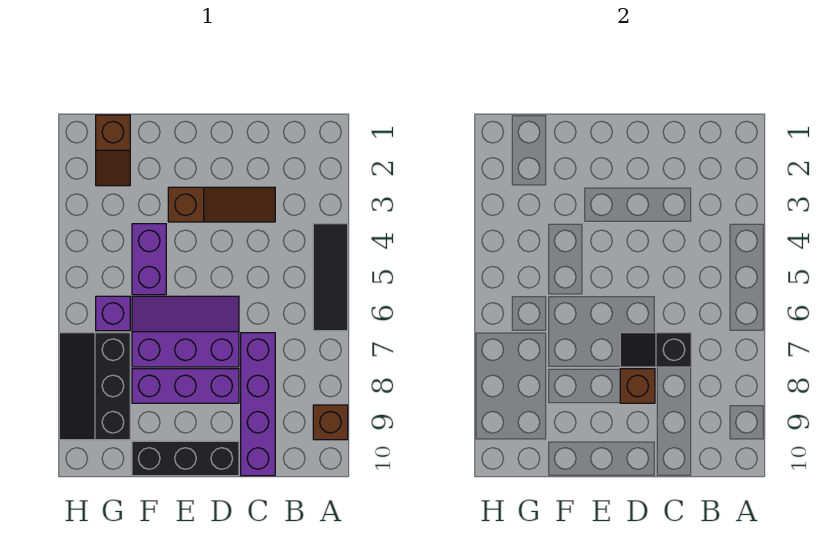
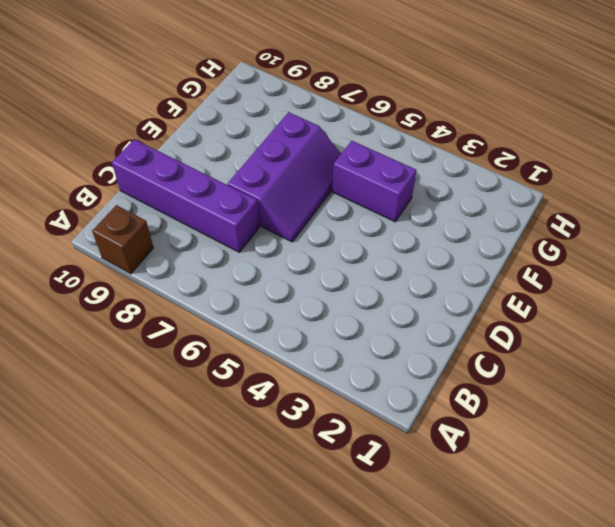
none -> black 1x3 tile [313,224,348,331]
none -> brown 1x3 slope [168,187,275,222]
none -> purple 1x3 brick [132,369,239,403]

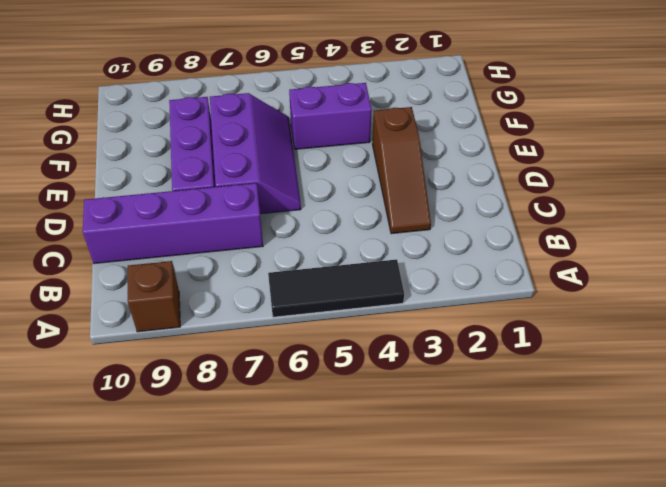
none -> black 1x3 brick [132,441,239,476]
none -> brown 1x2 slope [96,115,130,186]
none -> purple 1x1 brick [96,296,130,331]

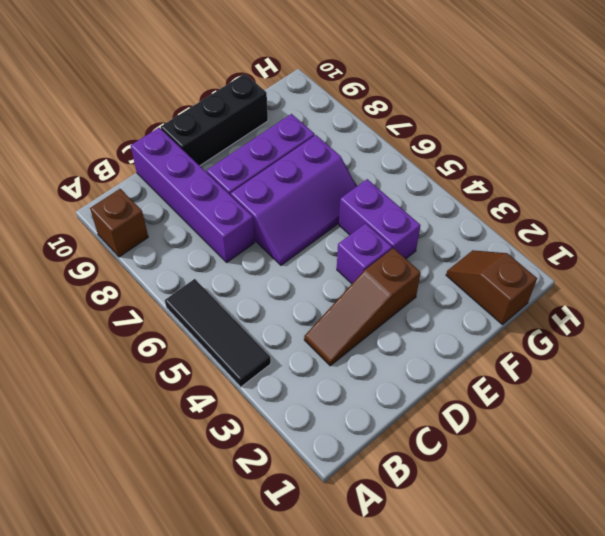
purple 1x1 brick [337,223,392,284] -> purple 1x1 brick moved to [96,296,130,331]
none -> black 2x3 slope [59,333,130,440]
none -> black 1x2 slope [620,333,691,367]
none -> brown 1x1 brick [620,369,655,403]

